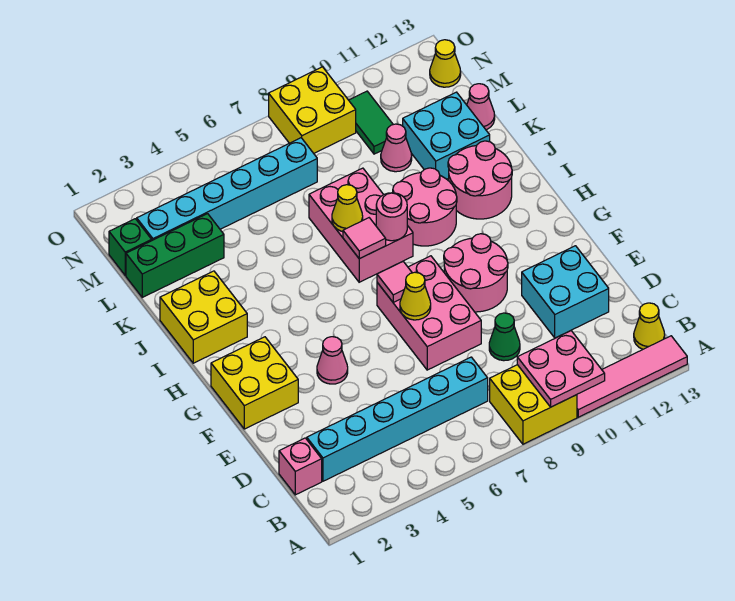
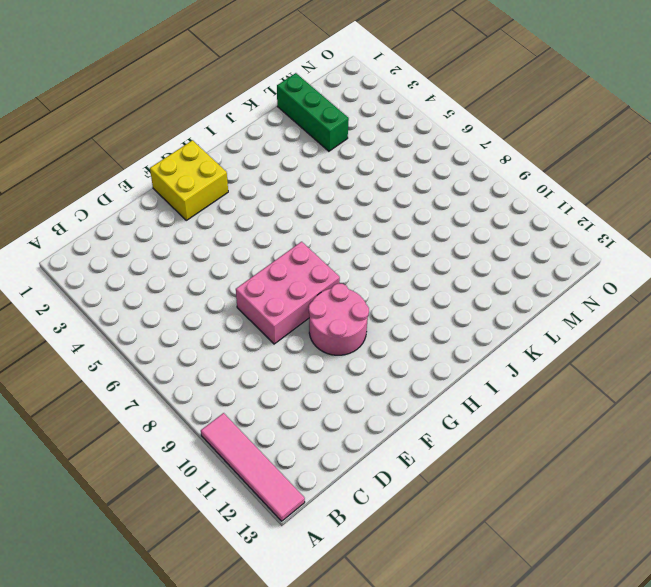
none -> yellow 2x2 brick [490,365,577,444]
none -> yellow 1x1 cone [634,303,665,349]
none -> pink 1x1 brick [279,438,322,495]
none -> cyan 1x6 brick [307,357,488,481]

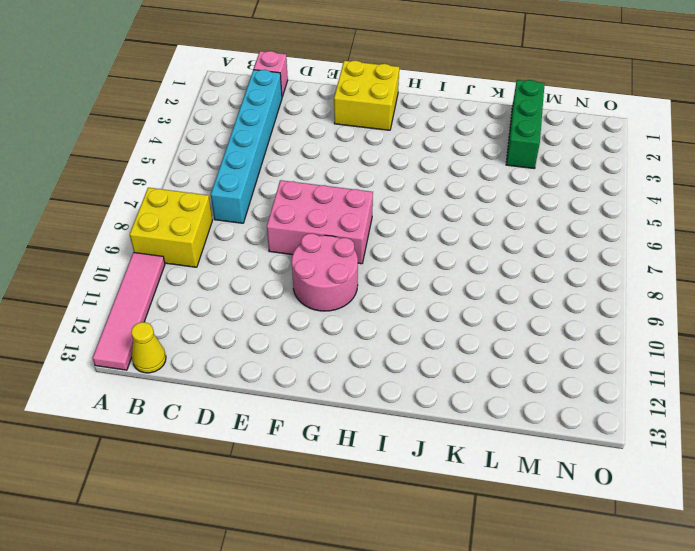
none -> green 1x1 cone [489,313,520,361]
none -> cyan 2x2 brick [522,246,609,338]
none -> pink 1x1 cone [317,337,348,384]
none -> yellow 2x2 brick [160,271,247,363]

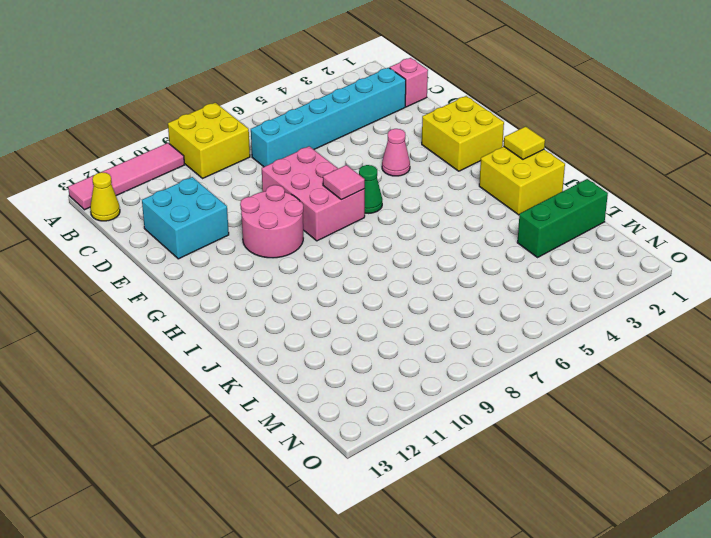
green 1x1 cone [359,165,382,213] -> green 1x1 cone moved to [489,313,520,361]
yellow 1x1 tile [504,126,545,159] -> none
none -> pink 2x3 brick [309,168,413,282]
none -> pink 2x2 round brick [393,168,457,246]
none -> pink 2x2 round brick [448,141,512,219]
none -> cyan 2x2 brick [403,92,490,179]

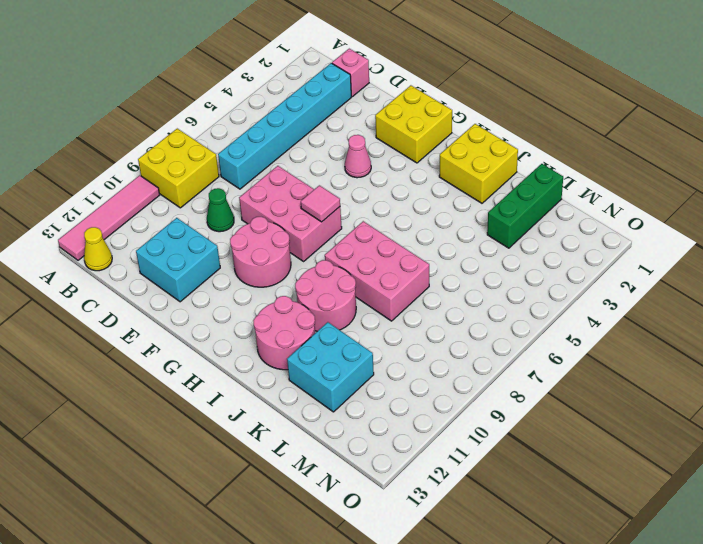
none -> pink 1x1 cone [381,124,412,172]
none -> pink 1x1 cone [467,84,495,130]
none -> green 1x1 brick [109,219,152,275]
none -> cyan 1x6 brick [137,138,317,240]

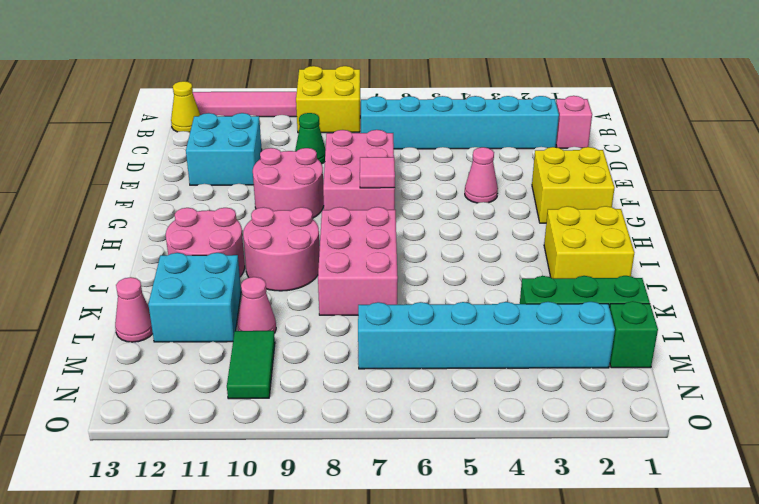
none -> yellow 2x2 brick [269,67,356,153]
none -> yellow 1x1 cone [430,40,461,87]
none -> pink 2x2 plate [517,331,605,407]
none -> yellow 1x1 cone [400,272,431,320]

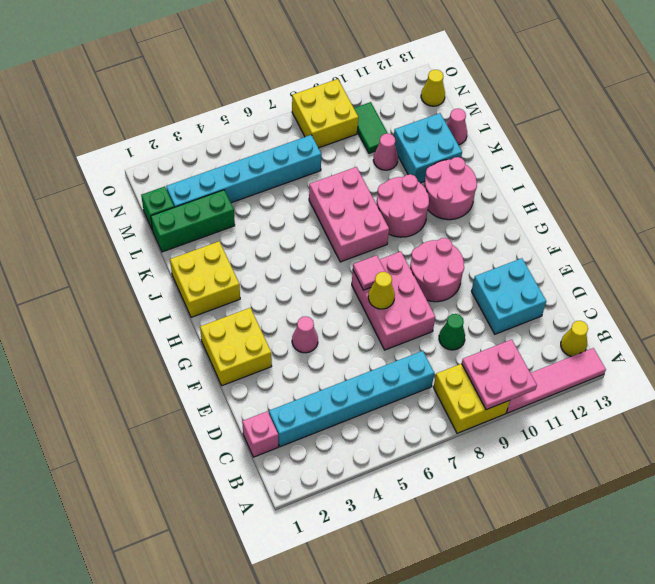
none -> pink 1x1 tile [343,218,386,259]
none -> pink 1x1 round brick [376,193,407,241]
none -> yellow 1x1 cone [332,185,363,232]

